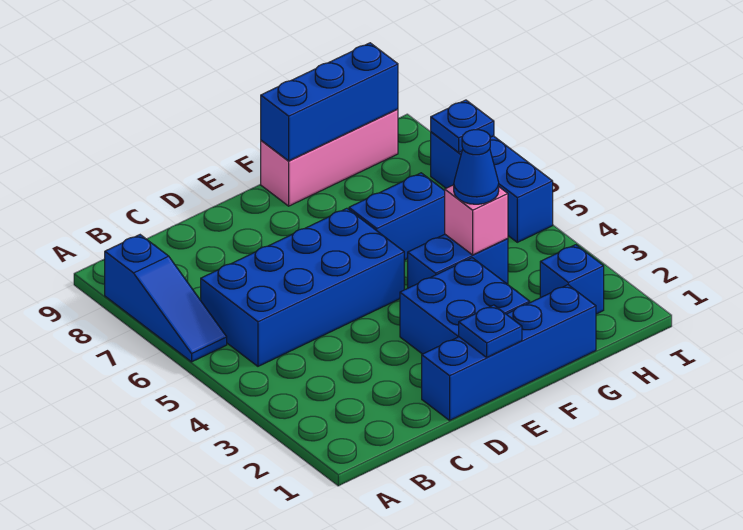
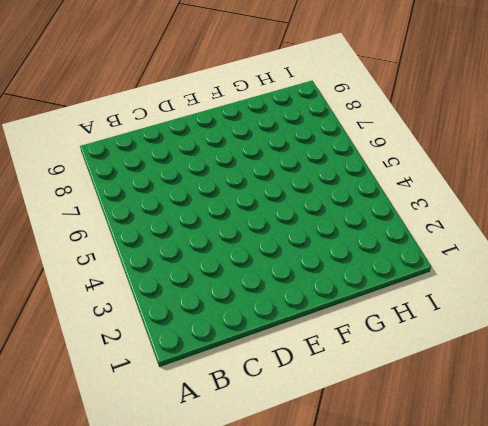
none -> blue 1x3 slope [105,235,227,362]
none -> blue 2x4 brick [201,208,404,366]
none -> blue 1x4 brick [422,285,596,420]

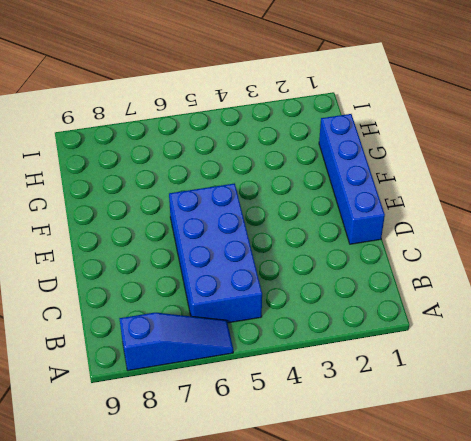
none -> blue 2x2 brick [400,258,530,354]
none -> blue 1x2 brick [408,234,508,288]
none -> blue 1x2 brick [349,173,445,260]

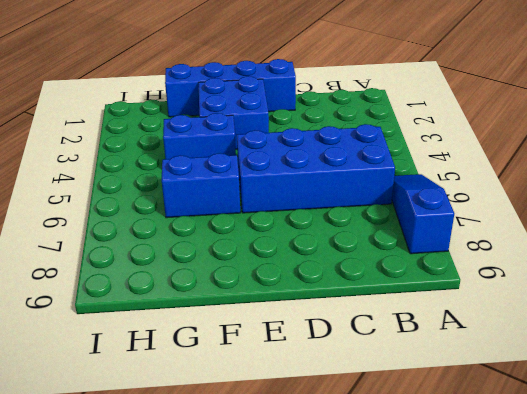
none -> pink 1x3 brick [261,109,398,206]
none -> blue 1x1 brick [540,245,604,314]
none -> blue 1x3 brick [431,132,553,242]

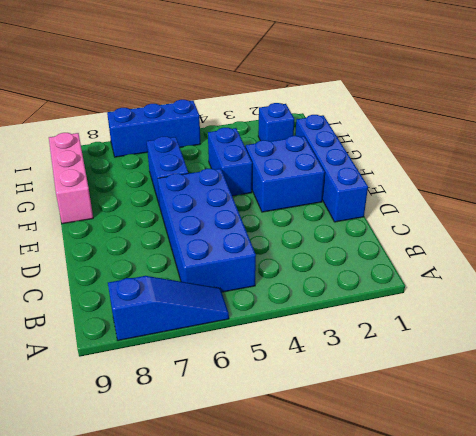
none -> blue 1x1 plate [459,305,522,357]
none -> blue 1x3 brick [261,43,398,161]
none -> pink 1x1 brick [445,185,508,255]

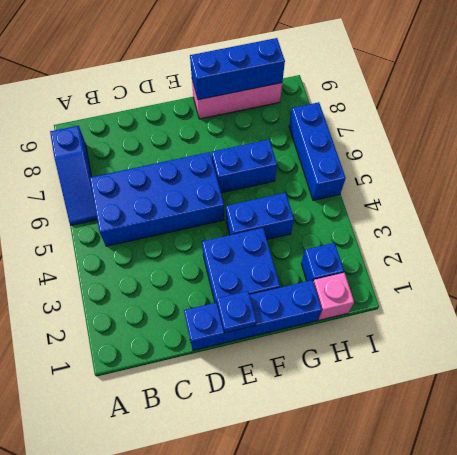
pink 1x1 brick [313,273,354,320] -> pink 1x1 brick moved to [445,185,508,255]
none -> blue 1x1 plate [431,100,494,153]
none -> blue 1x1 cone [454,130,499,204]

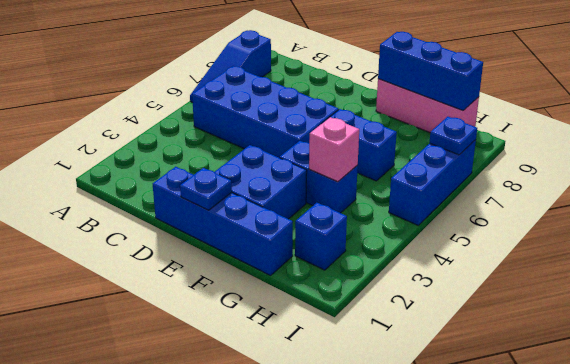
none -> blue 1x1 cone [454,130,499,204]

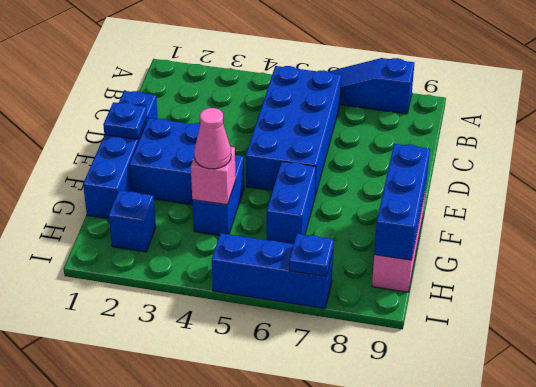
pink 1x1 cone [194,108,231,169] -> blue 1x1 cone [454,130,499,204]

